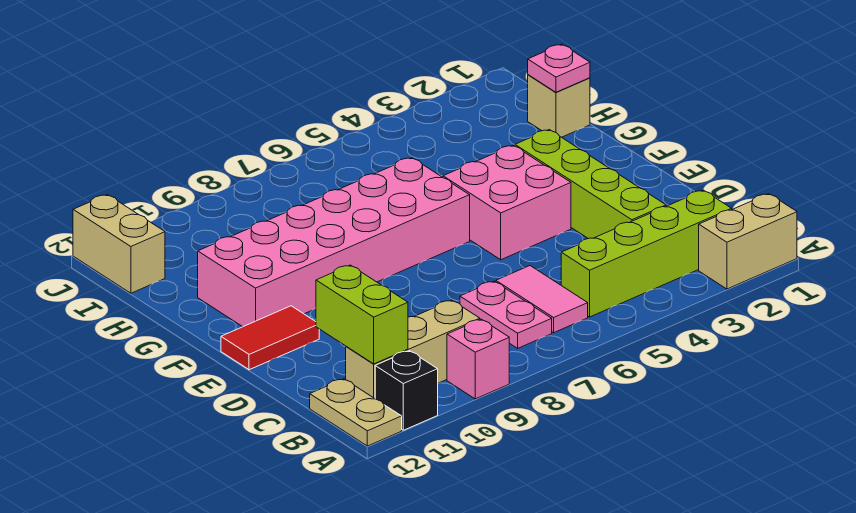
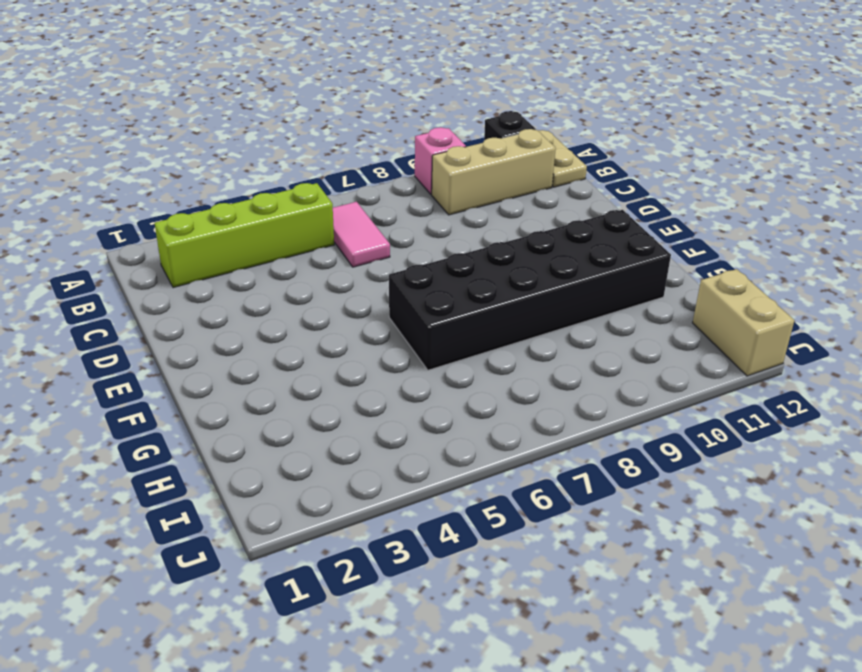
black 2x6 brick [389,210,671,370] -> pink 2x6 brick [198,158,470,327]
none -> tan 1x2 brick [699,194,797,289]
none -> pink 1x2 plate [460,281,552,348]
none -> lime 1x4 brick [515,130,666,239]

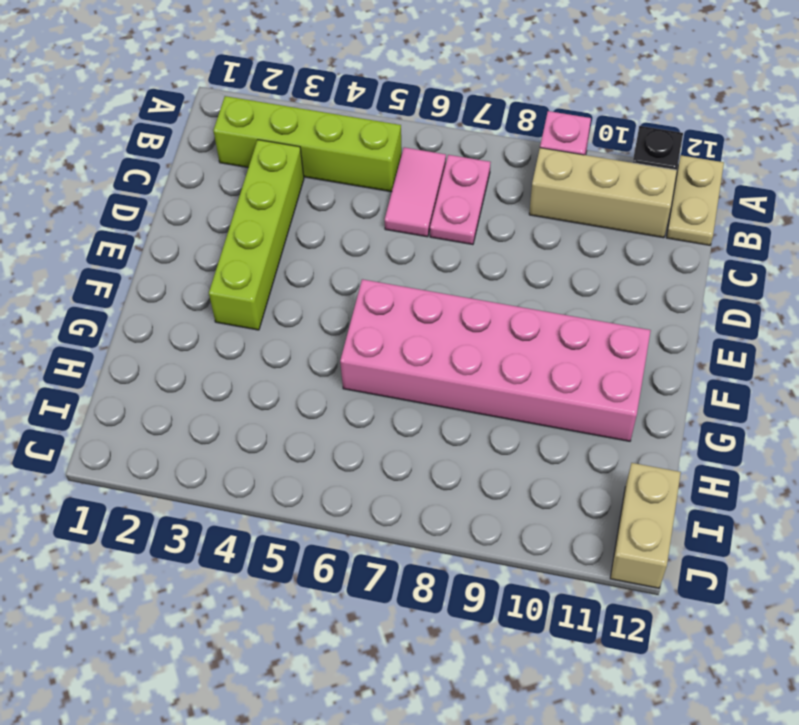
none -> tan 1x2 brick [699,194,797,289]
none -> pink 2x2 brick [443,145,571,260]
none -> red 1x2 tile [221,306,319,370]

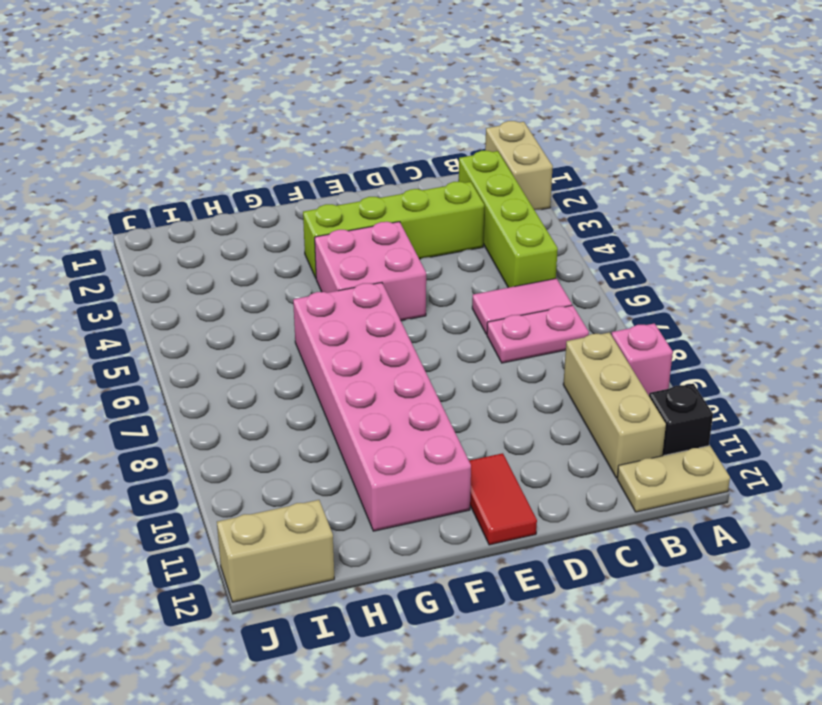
none -> tan 1x1 brick [528,75,590,137]
none -> lime 1x2 brick [316,265,408,364]
none -> pink 1x1 plate [528,44,590,92]

